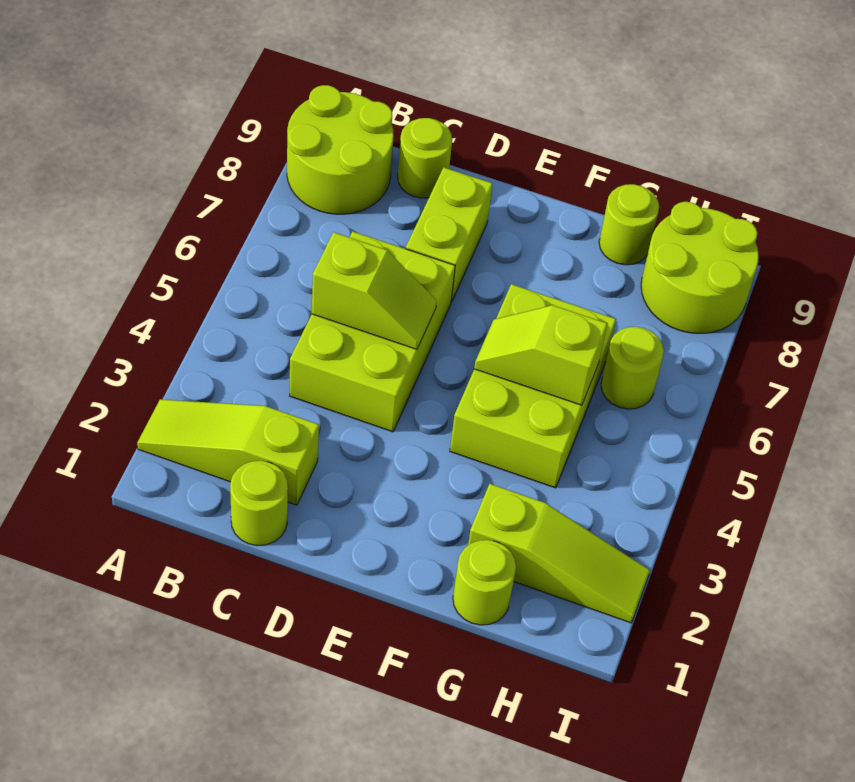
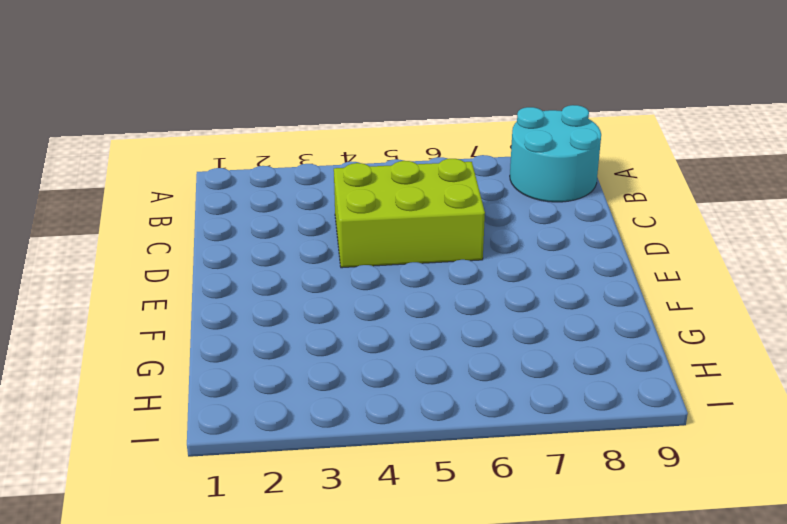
cyan 2x2 round brick [510,105,601,202] -> lime 2x2 round brick [287,85,394,214]
none -> lime 1x3 slope [137,399,319,505]
none -> lime 1x1 round brick [230,461,288,546]
none -> lime 1x1 round brick [398,118,452,198]

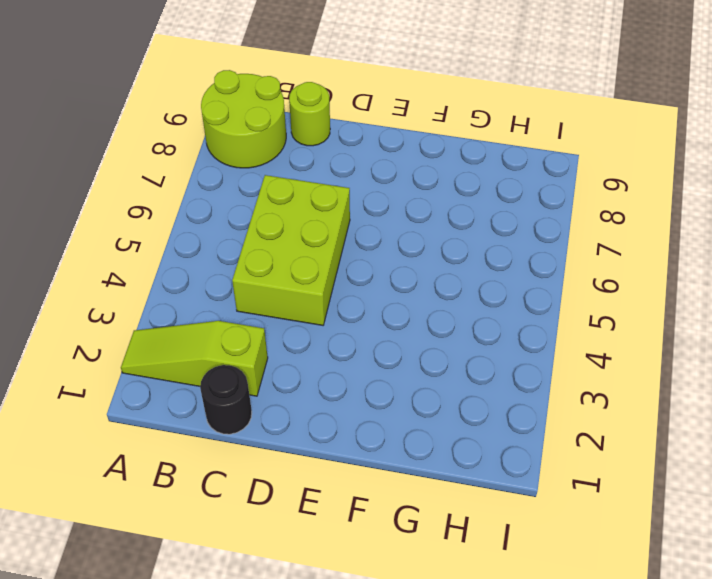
black 1x1 round brick [200,365,252,434] -> lime 1x1 round brick [230,461,288,546]
none -> lime 1x2 brick [406,168,493,302]
none -> lime 2x3 brick [450,284,616,488]
none -> lime 1x1 round brick [453,540,516,625]

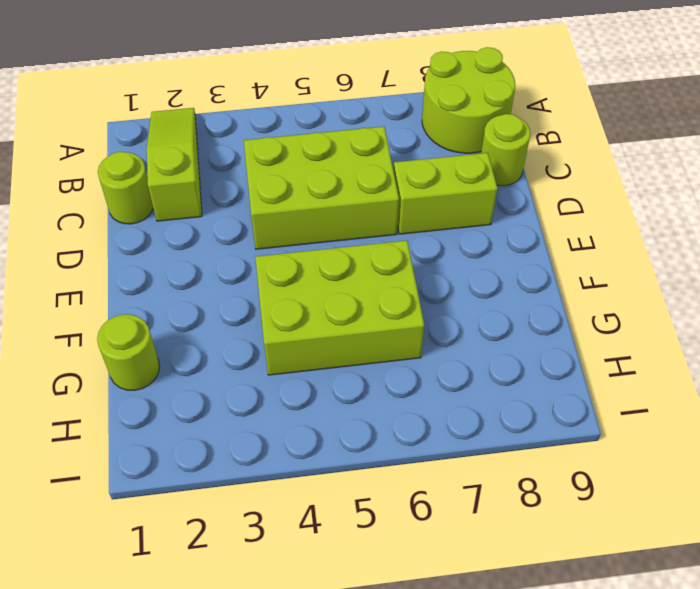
none -> lime 1x3 slope [468,484,650,623]
none -> lime 1x1 round brick [599,184,659,265]
none -> lime 1x1 round brick [601,327,664,409]

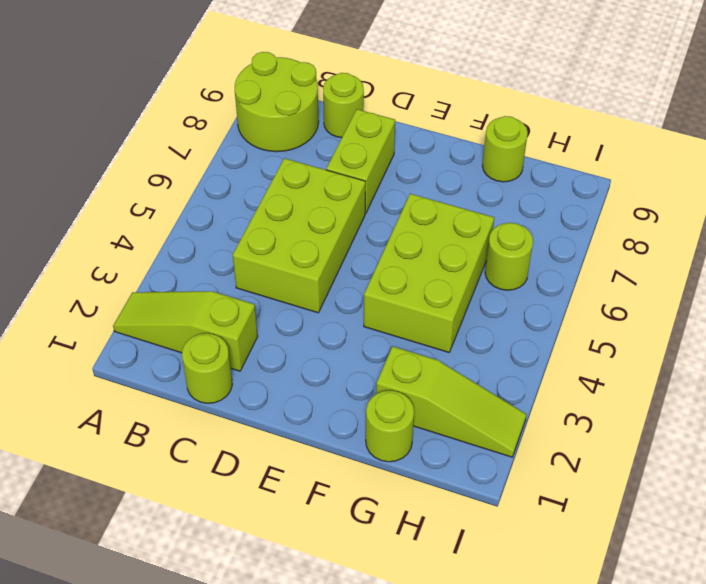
none -> lime 2x2 round brick [641,202,759,333]
none -> lime 1x2 slope [312,232,437,349]
none -> lime 1x2 slope [474,305,607,405]

